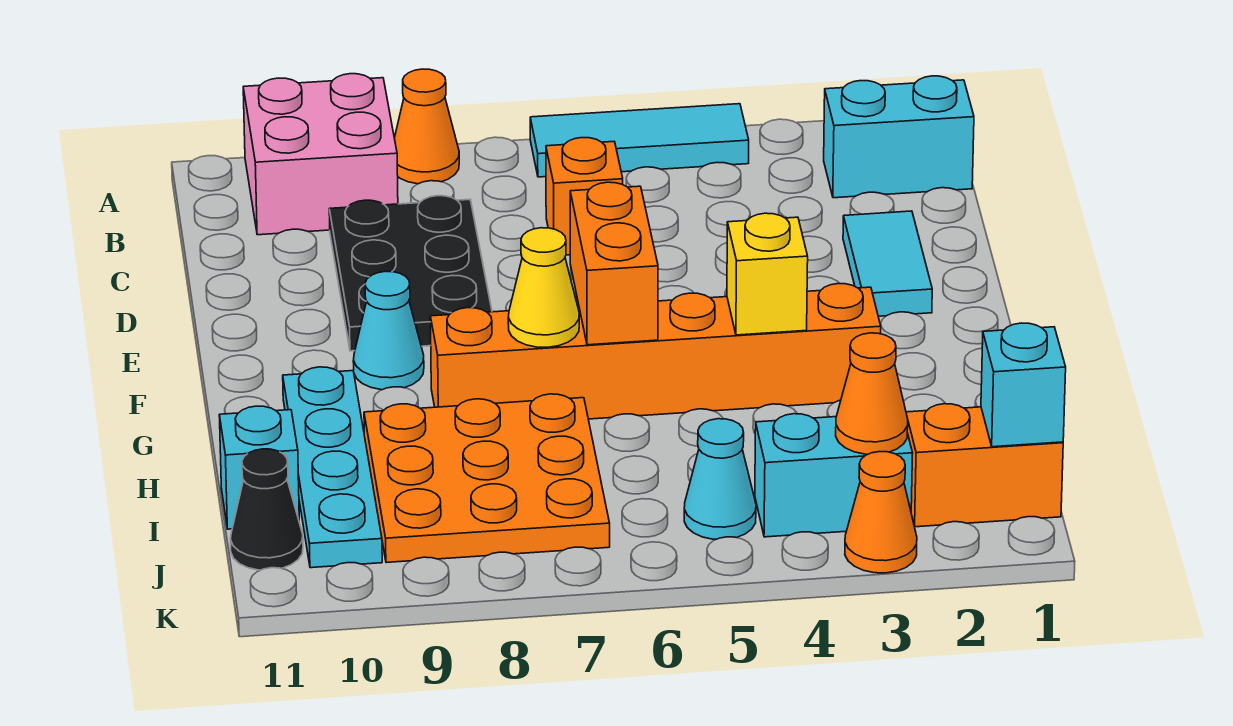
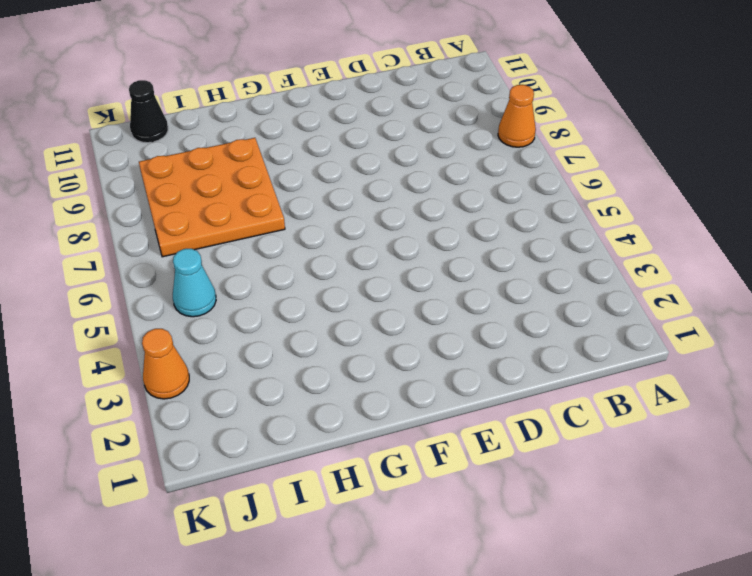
none -> cyan 1x3 tile [530,104,749,177]
none -> pink 2x2 brick [243,74,398,235]
none -> cyan 1x2 brick [824,76,974,198]

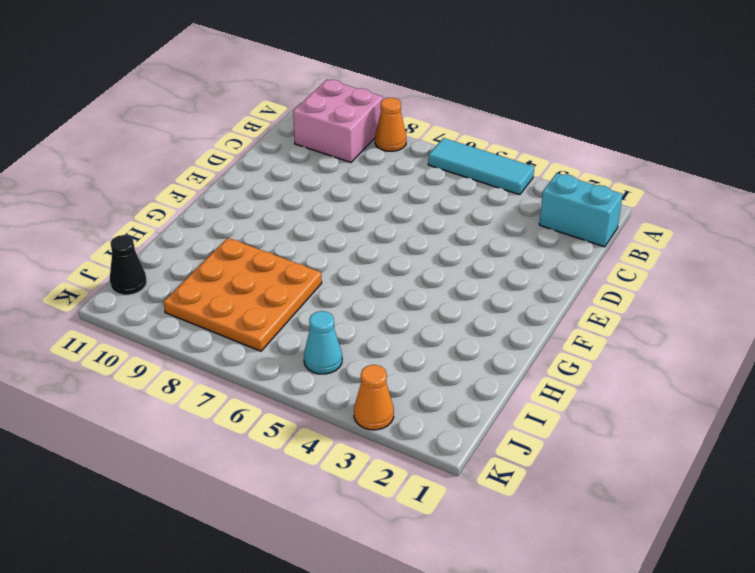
none -> orange 1x1 brick [546,138,623,255]
none -> black 2x3 plate [329,196,492,351]
none -> cyan 1x2 tile [843,211,932,316]

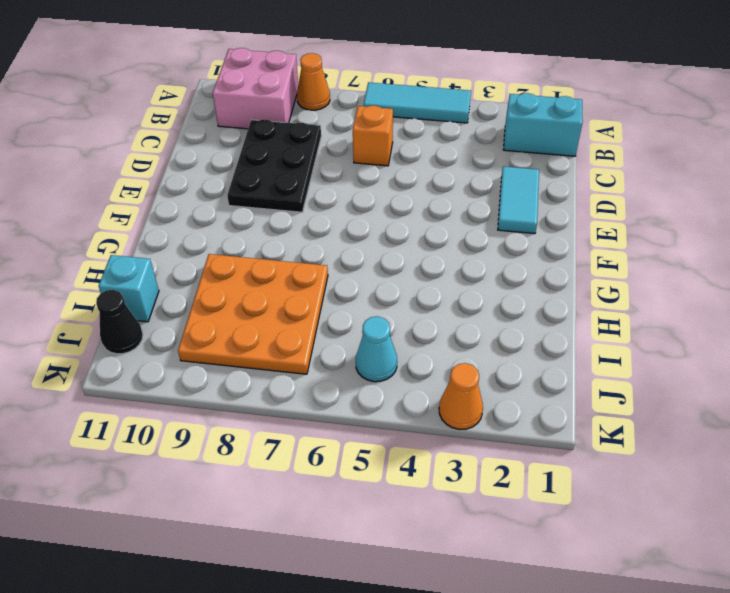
none -> cyan 1x1 cone [353,271,424,390]
none -> orange 1x6 brick [430,284,881,419]
none -> cyan 1x4 plate [283,367,382,568]

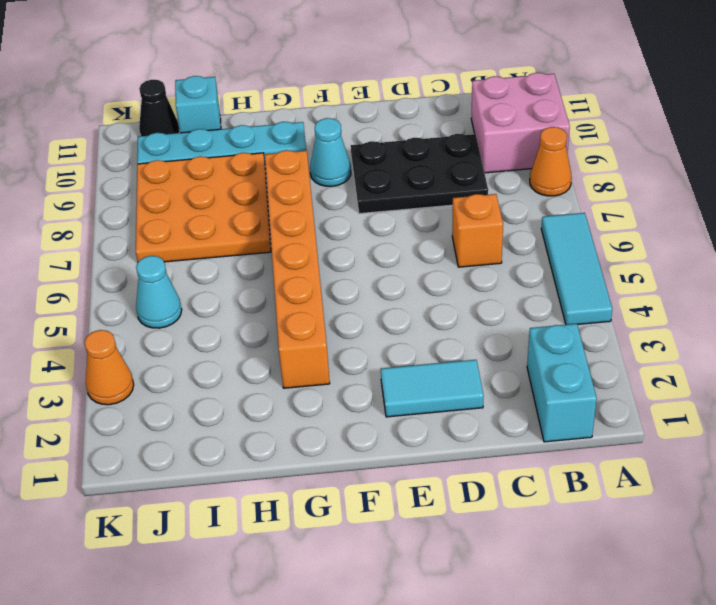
none -> orange 1x2 brick [906,404,1063,527]
none -> cyan 1x2 brick [755,414,913,537]
none -> orange 1x2 brick [570,182,658,345]

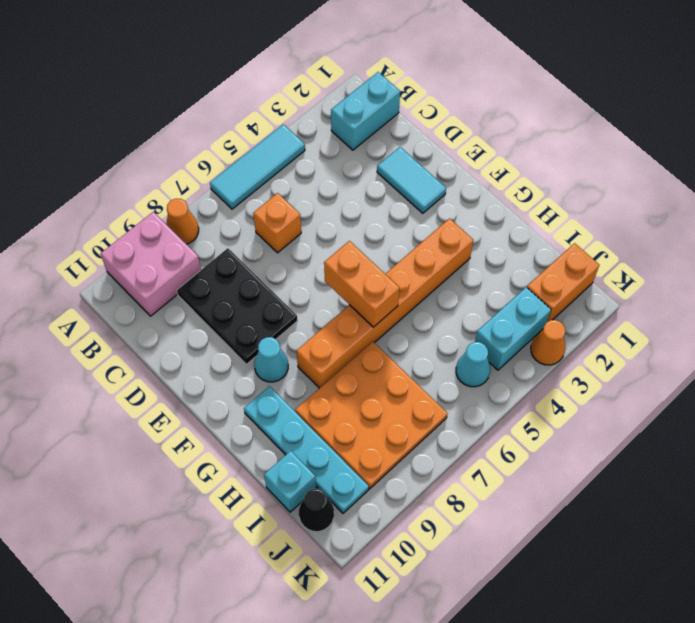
none -> yellow 1x1 brick [727,213,808,335]
none -> yellow 1x1 cone [508,228,579,347]
none -> cyan 1x1 brick [981,323,1066,447]

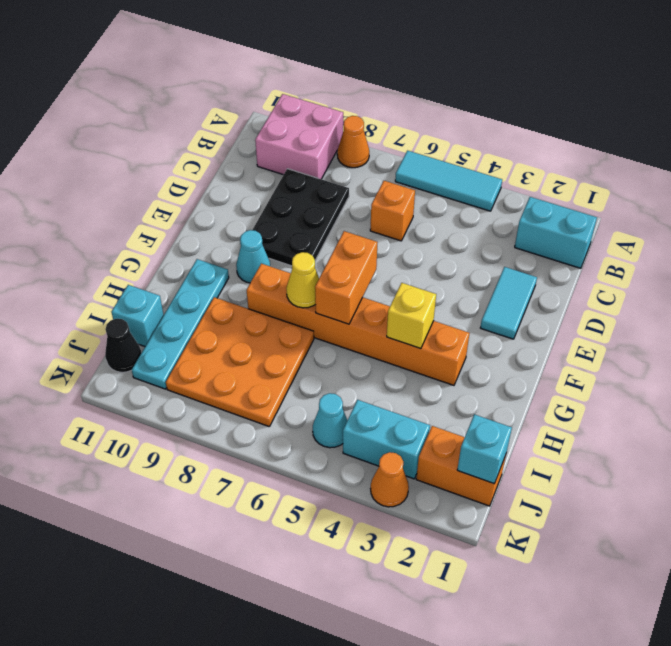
none -> orange 1x1 cone [836,333,908,454]

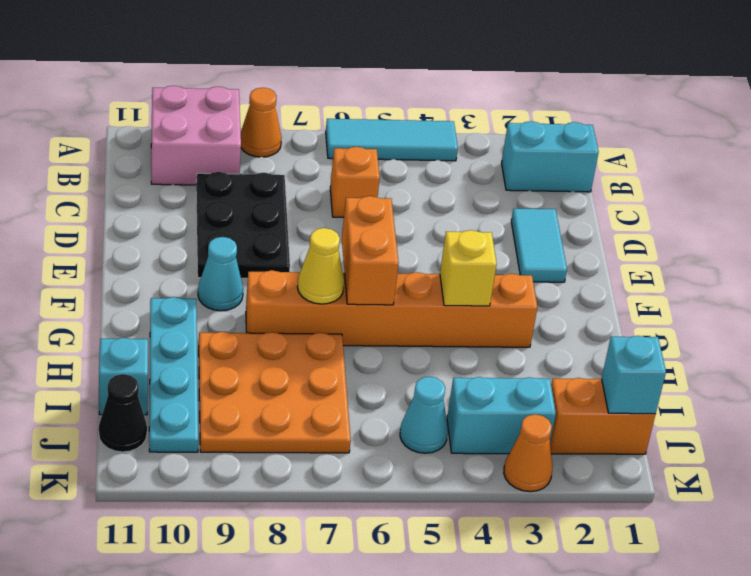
none -> orange 1x1 cone [836,333,908,454]

